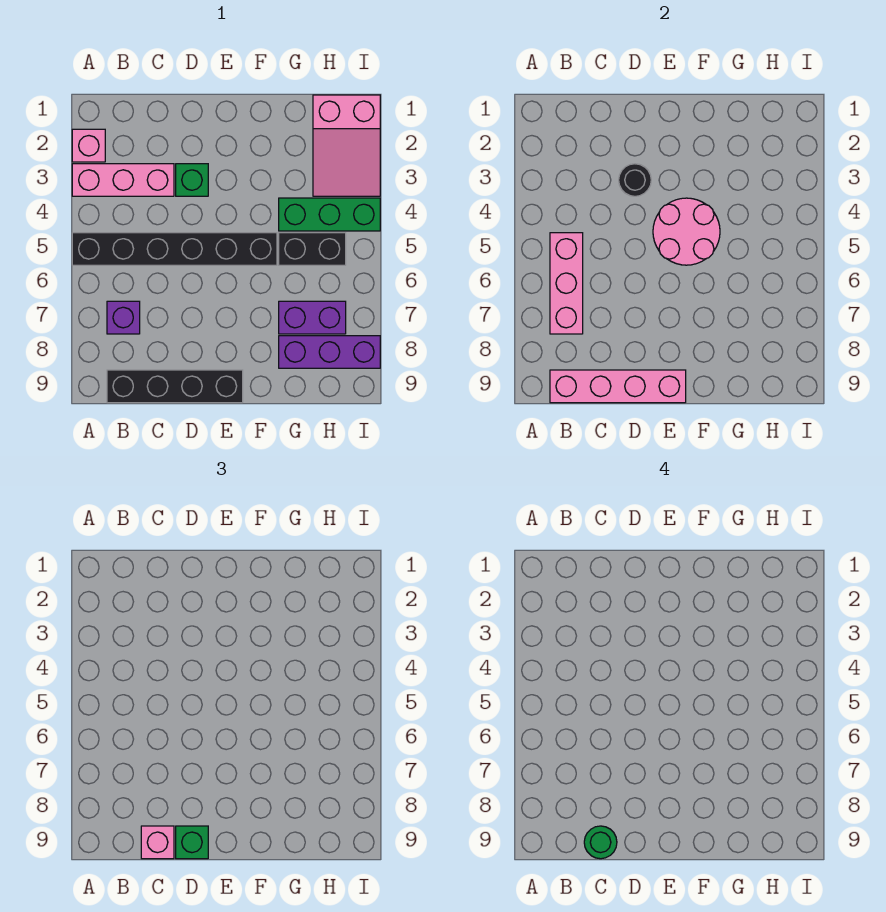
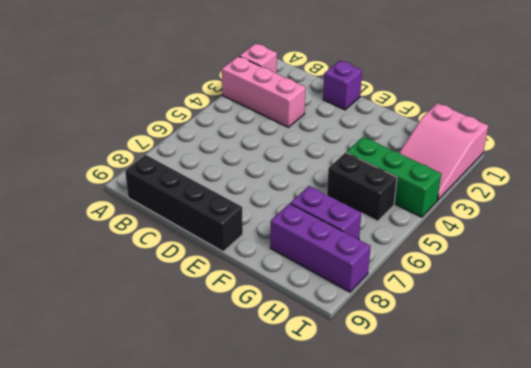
purple 1x1 brick [323,61,362,110] -> purple 1x1 brick moved to [107,301,140,334]
none -> black 1x6 brick [72,233,277,265]
none -> green 1x1 brick [176,164,208,196]
none -> pink 1x3 brick [550,233,583,334]

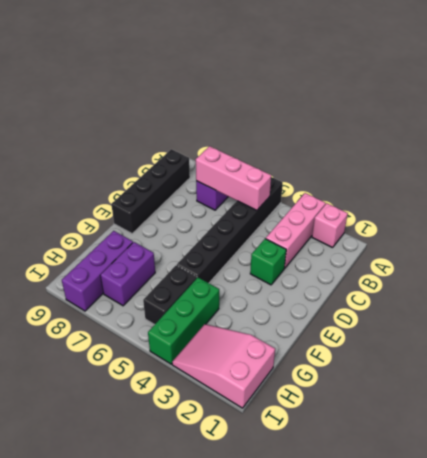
none -> pink 1x4 brick [550,370,686,403]
none -> black 1x1 round brick [619,164,651,196]
none -> pink 2x2 round brick [653,198,720,265]

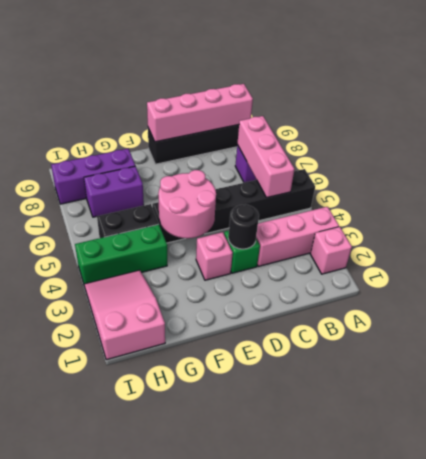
pink 1x1 brick [196,232,233,280] -> pink 1x1 brick moved to [141,826,174,859]
none -> green 1x1 brick [176,826,208,859]
none -> green 1x1 round brick [584,826,617,859]

